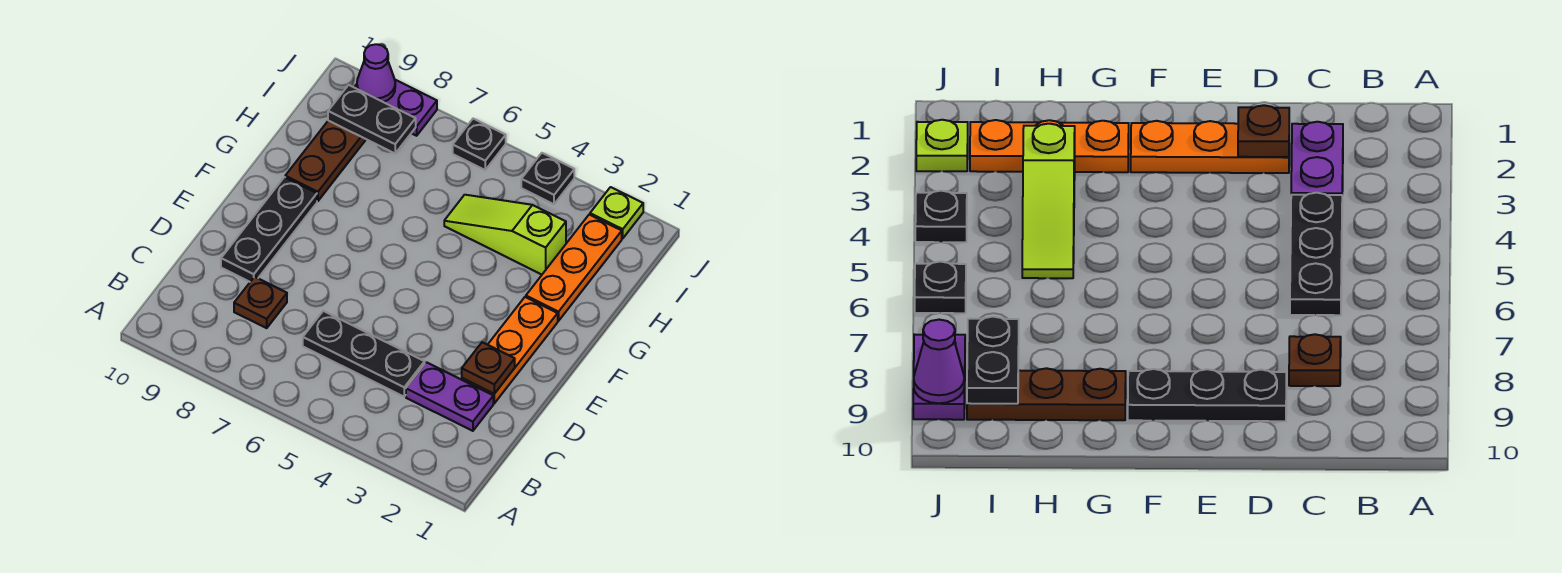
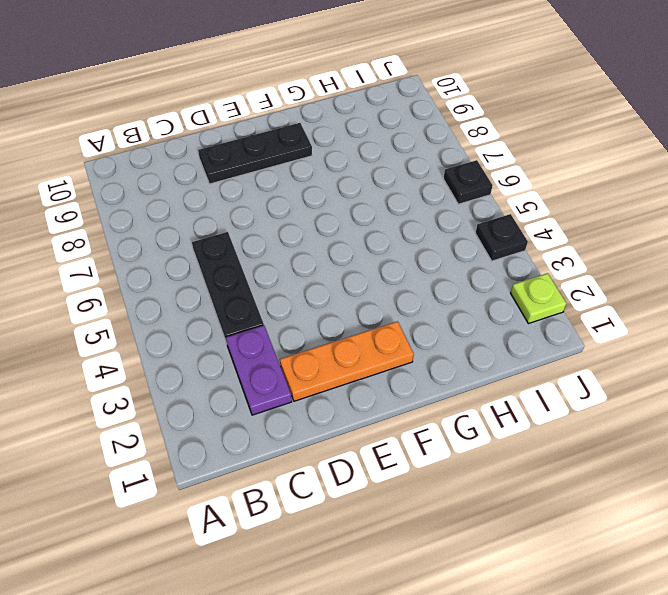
none -> brown 1x1 plate [234,277,287,328]
none -> orange 1x3 plate [526,215,622,321]
none -> brown 1x3 plate [285,121,366,201]

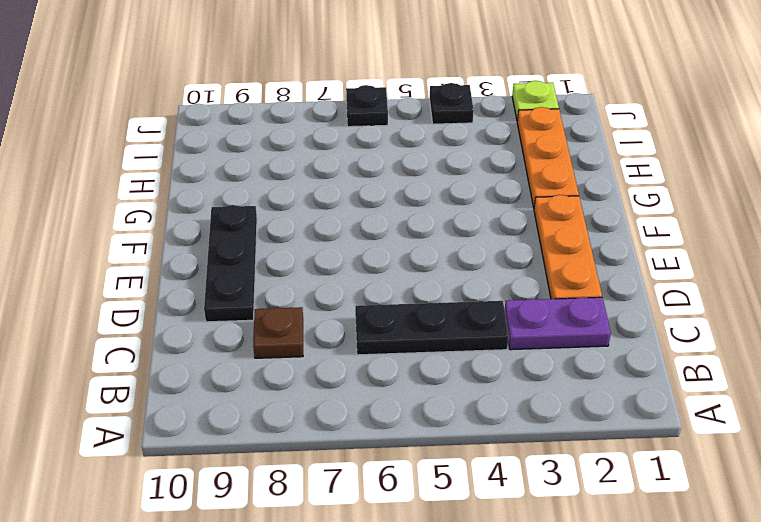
none -> brown 1x3 plate [285,121,366,201]
none -> lime 1x3 slope [444,195,566,275]
none -> purple 1x2 plate [354,80,437,136]

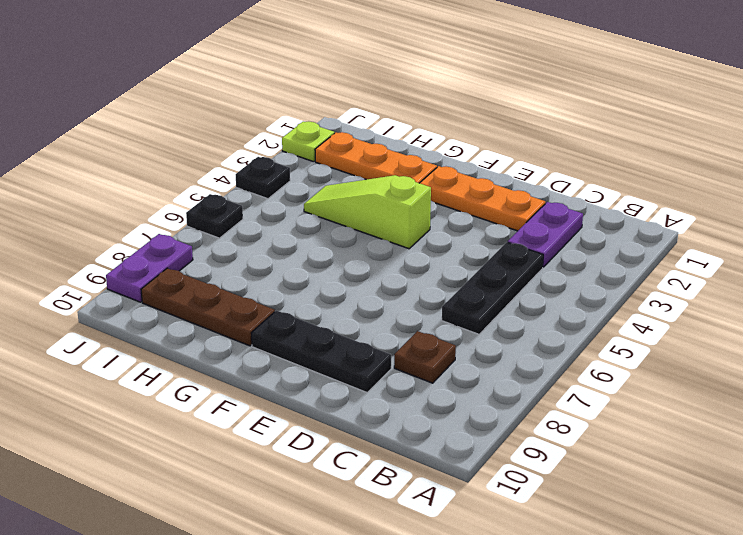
lime 1x3 slope [304,175,431,249] -> lime 1x3 slope turned to [444,195,566,275]
none -> brown 1x1 plate [462,342,515,394]
none -> black 1x2 plate [328,85,416,153]
none -> purple 1x1 cone [357,44,395,102]

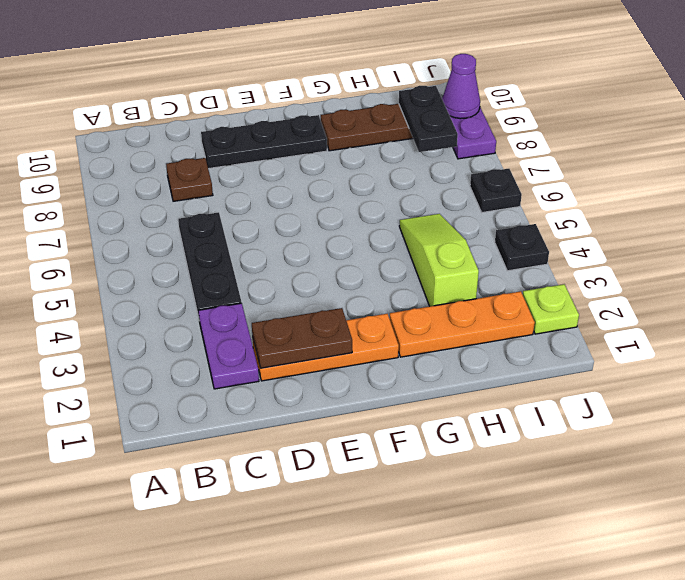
brown 1x2 plate [252,308,352,368] -> brown 1x1 plate [462,342,515,394]

